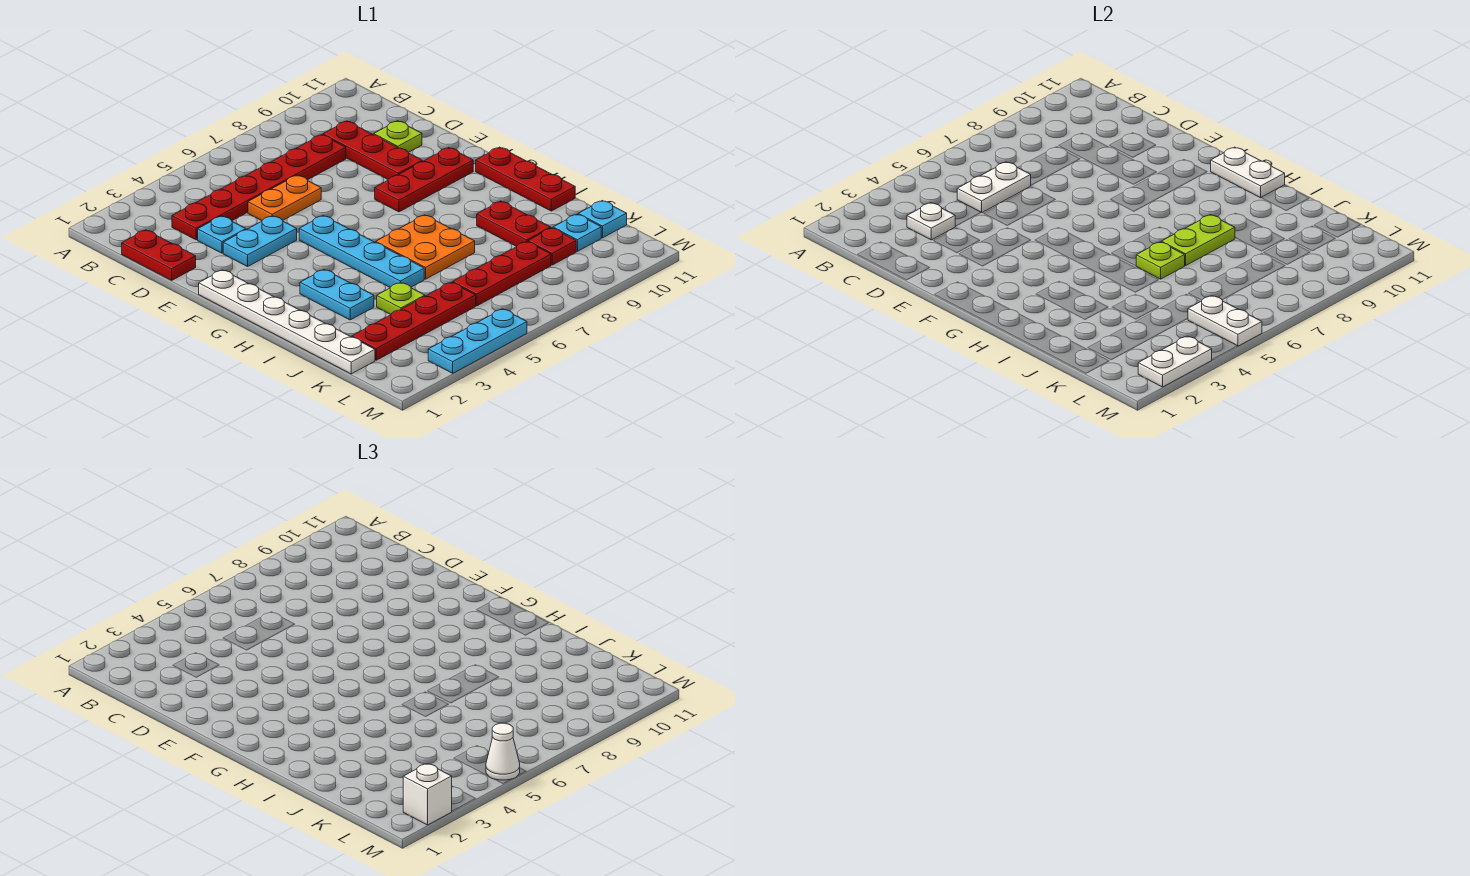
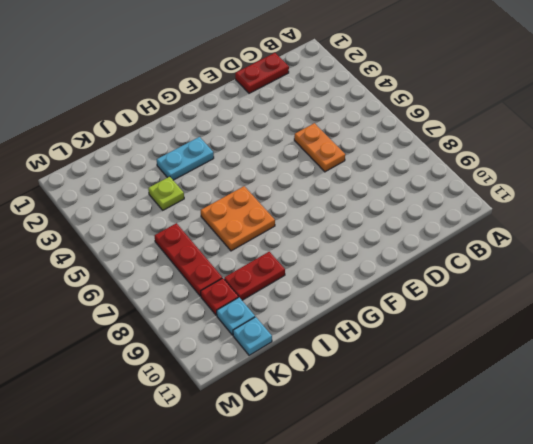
none -> red 1x6 plate [172,135,346,240]
none -> red 1x3 plate [323,121,422,179]
none -> cyan 1x1 plate [198,216,246,253]
none -> lime 1x1 plate [374,121,422,152]

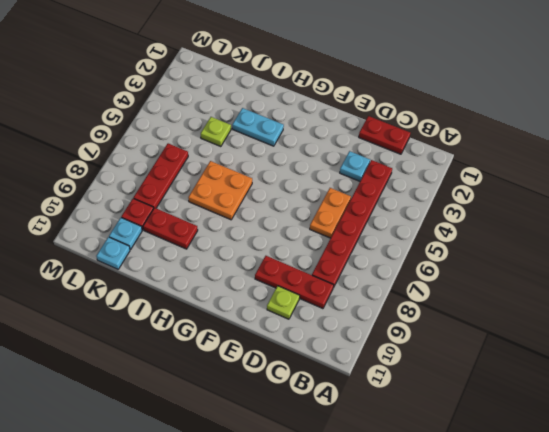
none -> cyan 1x2 plate [223,216,297,267]
none -> white 1x6 plate [199,270,375,374]
none -> cyan 1x4 plate [299,216,424,287]
none -> red 1x3 plate [375,148,473,212]

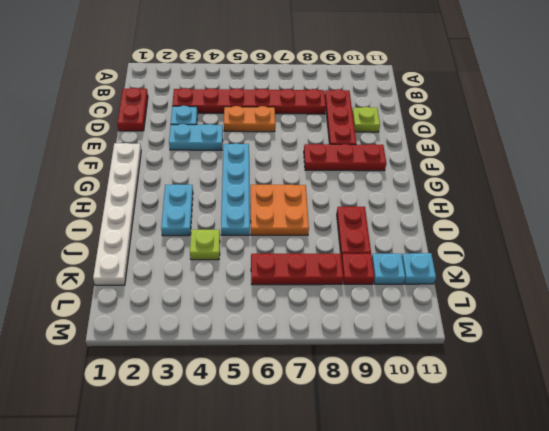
none -> red 1x3 plate [476,147,575,211]
none -> red 1x4 plate [352,282,476,360]
none -> cyan 1x3 plate [428,309,527,373]
none -> white 1x1 plate [907,203,955,240]

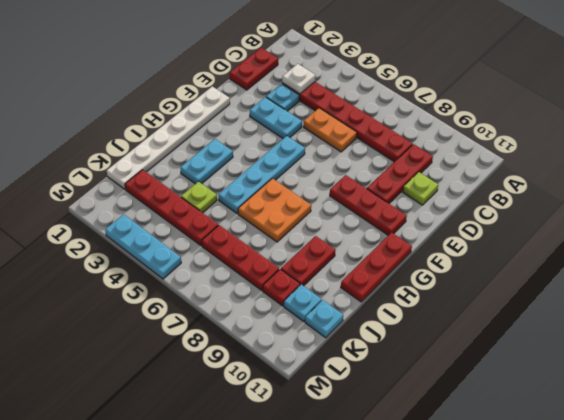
none -> white 1x2 plate [957,162,1031,213]
none -> white 1x2 plate [1211,147,1285,198]
none -> lime 1x1 plate [1136,242,1185,279]
none -> lime 1x2 plate [1161,215,1235,265]

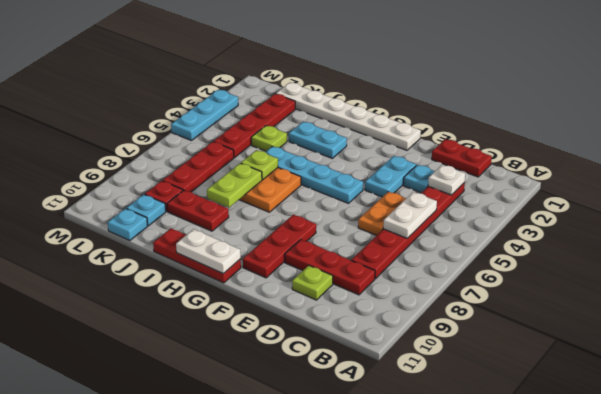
none -> white 1x2 plate [1188,296,1262,346]
none -> white 1x2 plate [1138,336,1212,387]
none -> white 1x1 brick [403,764,452,825]
none -> white 1x1 cone [486,723,520,780]

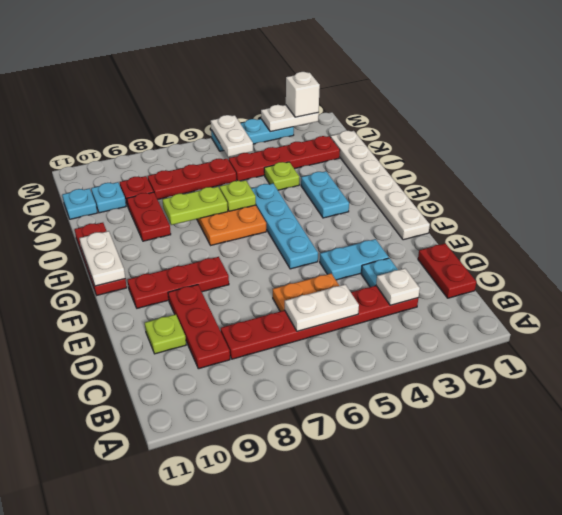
none -> white 1x1 cone [486,723,520,780]

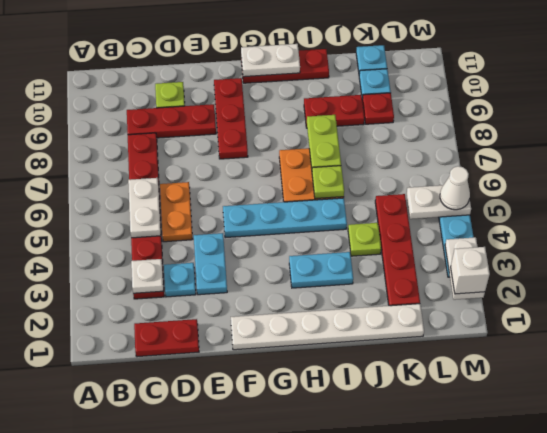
none -> red 1x3 plate [453,241,551,306]

